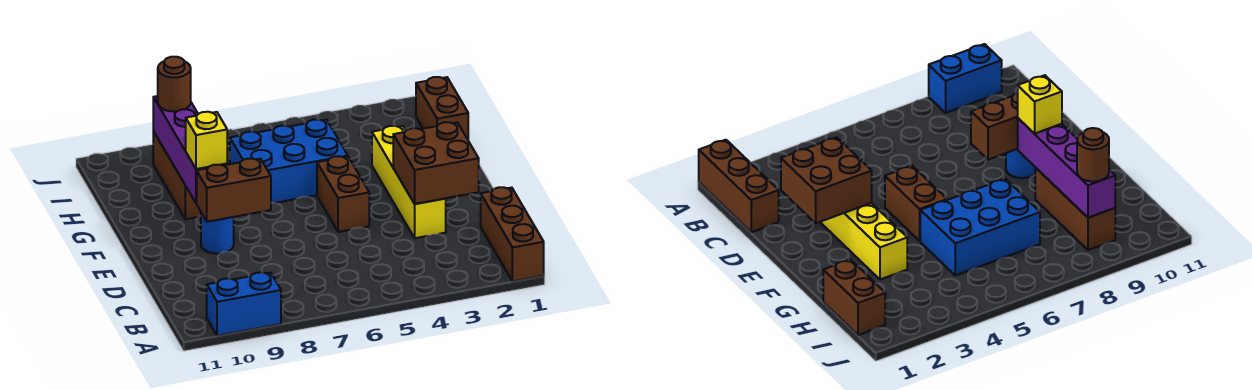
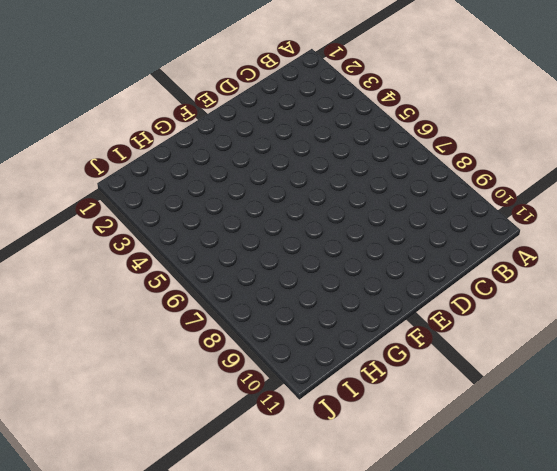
none -> brown 1x3 brick [481,187,544,281]
none -> blue 1x2 brick [207,272,281,336]
none -> yellow 1x4 brick [372,126,446,238]

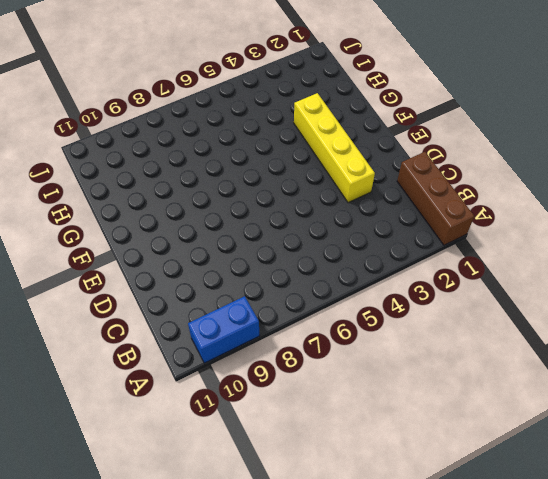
none -> brown 1x2 brick [317,156,369,232]
none -> blue 1x1 round brick [201,213,234,254]
none -> blue 2x3 brick [230,120,348,203]

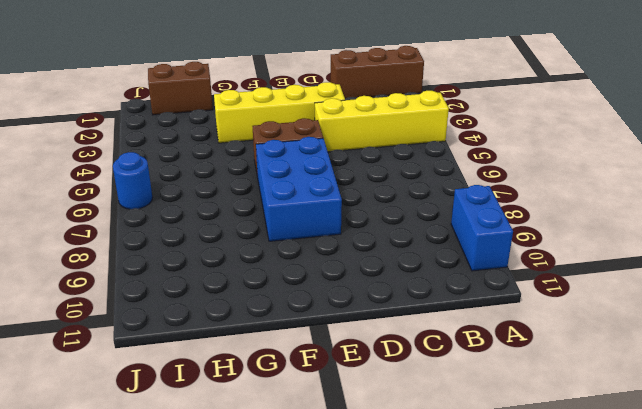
yellow 1x4 brick [315,91,449,152] -> none
blue 2x3 brick [256,137,342,241] -> blue 2x3 brick moved to [230,120,348,203]
blue 1x1 round brick [113,152,152,209] -> blue 1x1 round brick moved to [201,213,234,254]
none -> brown 1x3 brick [153,131,201,219]
none -> brown 2x2 brick [393,122,479,204]
none -> brown 1x2 brick [197,158,271,222]

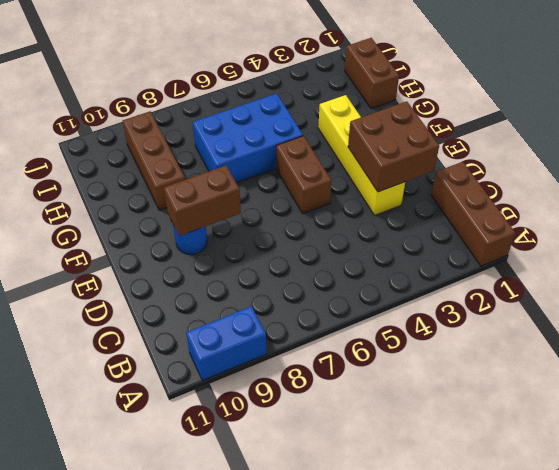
none -> purple 1x4 brick [153,96,227,203]
none -> yellow 1x1 brick [186,112,227,169]
none -> brown 1x1 round brick [158,57,191,112]

